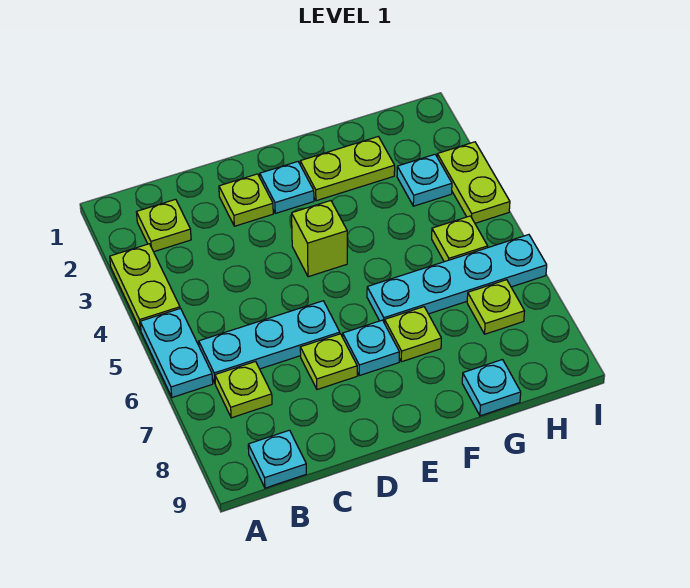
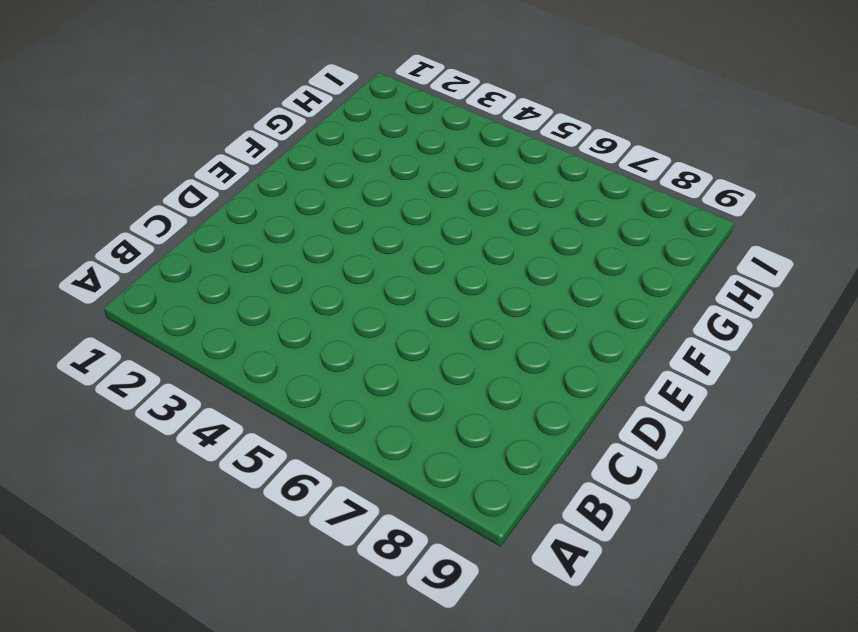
none -> lime 1x2 plate [110,244,180,330]
none -> cyan 1x2 plate [140,309,213,397]
none -> lime 1x1 plate [136,199,191,252]

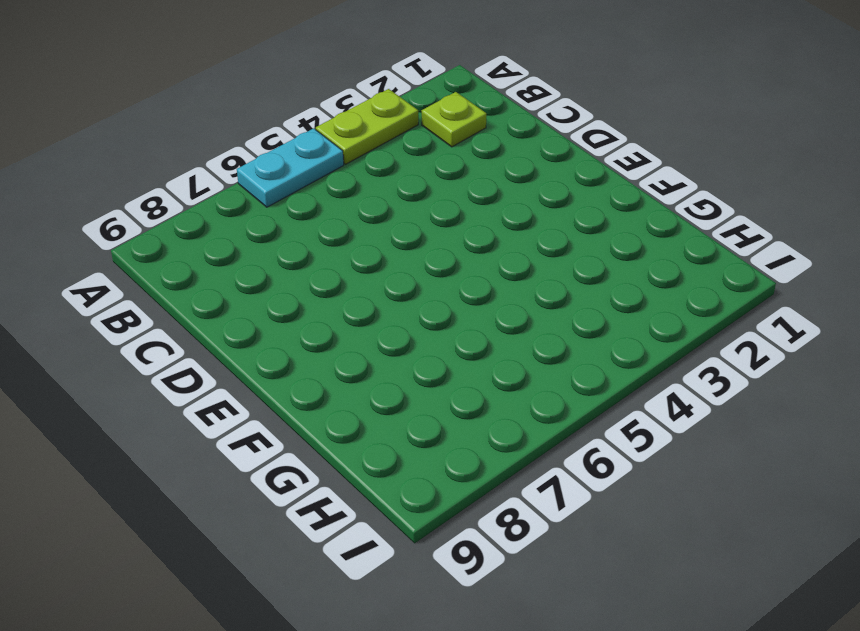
none -> cyan 1x3 plate [199,301,340,383]
none -> lime 1x1 plate [215,361,272,418]
none -> cyan 1x1 plate [248,430,306,488]

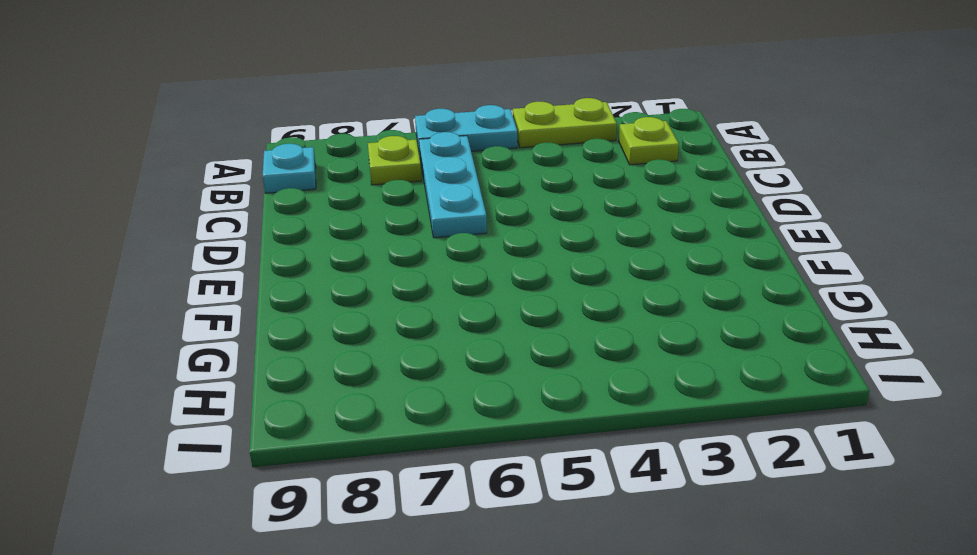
none -> lime 1x1 plate [219,174,273,226]
none -> lime 1x1 plate [300,334,357,390]
none -> cyan 1x1 plate [260,162,314,213]

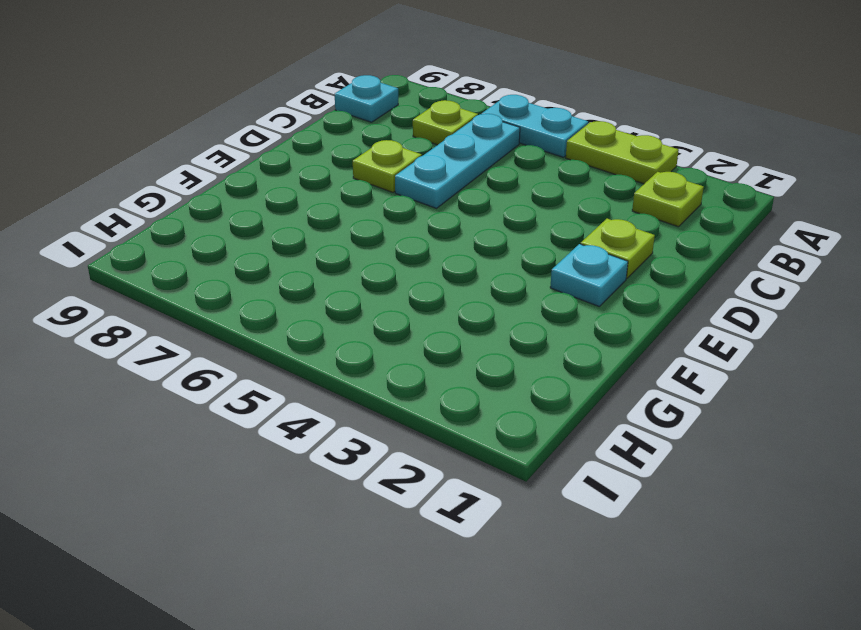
none -> lime 1x1 brick [292,201,347,277]
none -> cyan 1x1 plate [343,320,400,376]
none -> lime 1x2 plate [300,137,395,201]

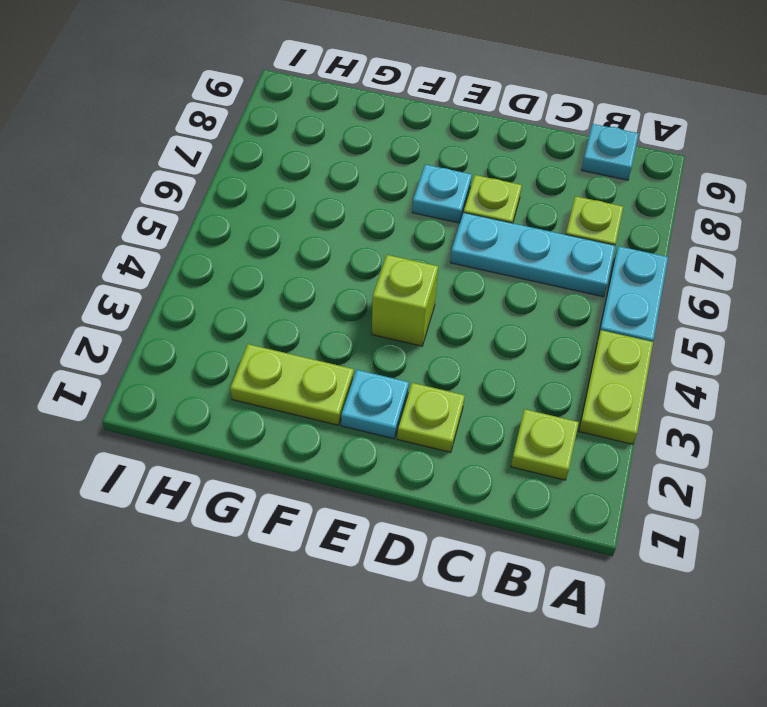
none -> cyan 1x4 plate [367,235,547,323]
none -> lime 1x1 plate [385,307,441,362]
none -> cyan 1x1 plate [462,360,521,416]

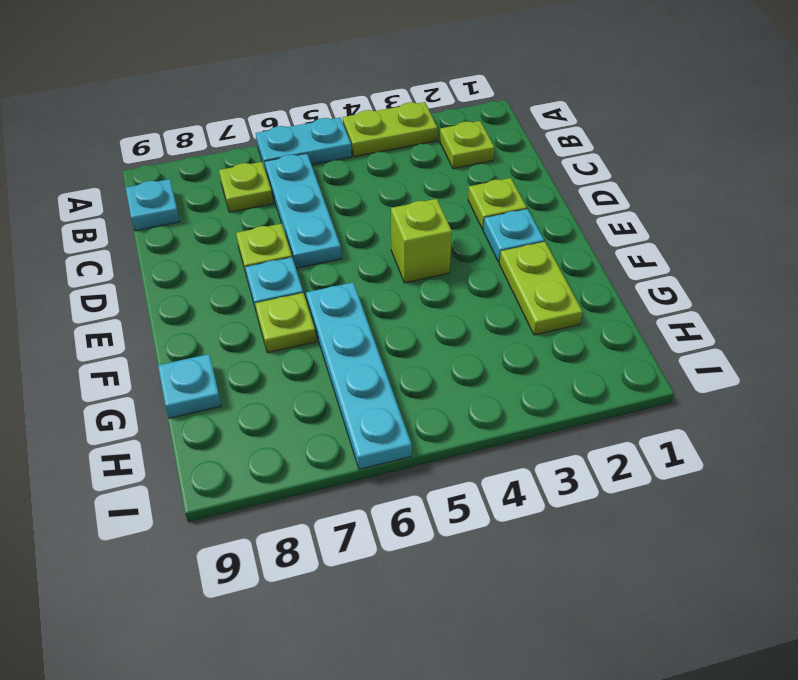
none -> cyan 1x1 plate [397,154,452,206]
none -> lime 1x1 plate [432,216,488,262]
none -> lime 1x1 plate [467,280,525,334]

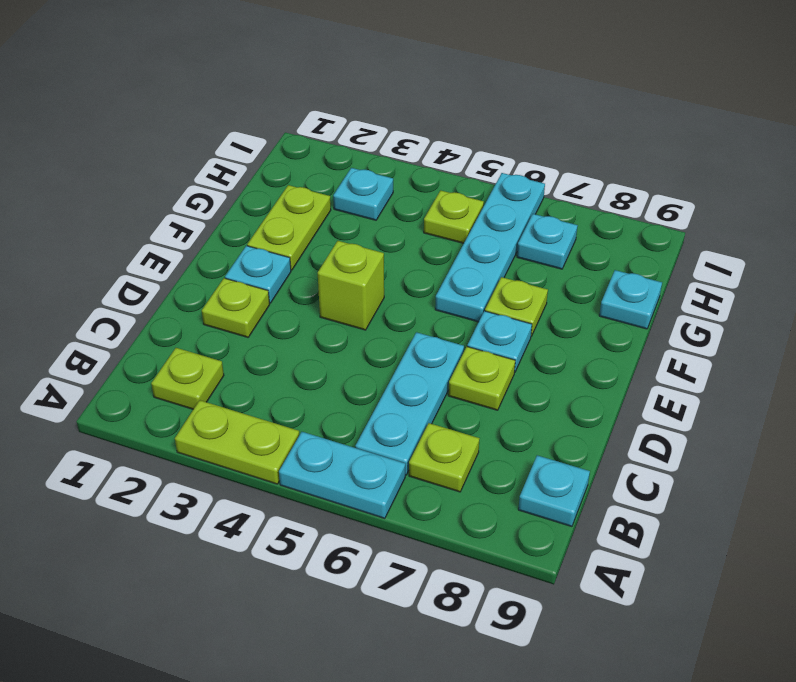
cyan 1x1 plate [517,214,578,269] -> lime 1x1 plate [467,280,525,334]
none -> lime 1x2 plate [437,142,510,223]

